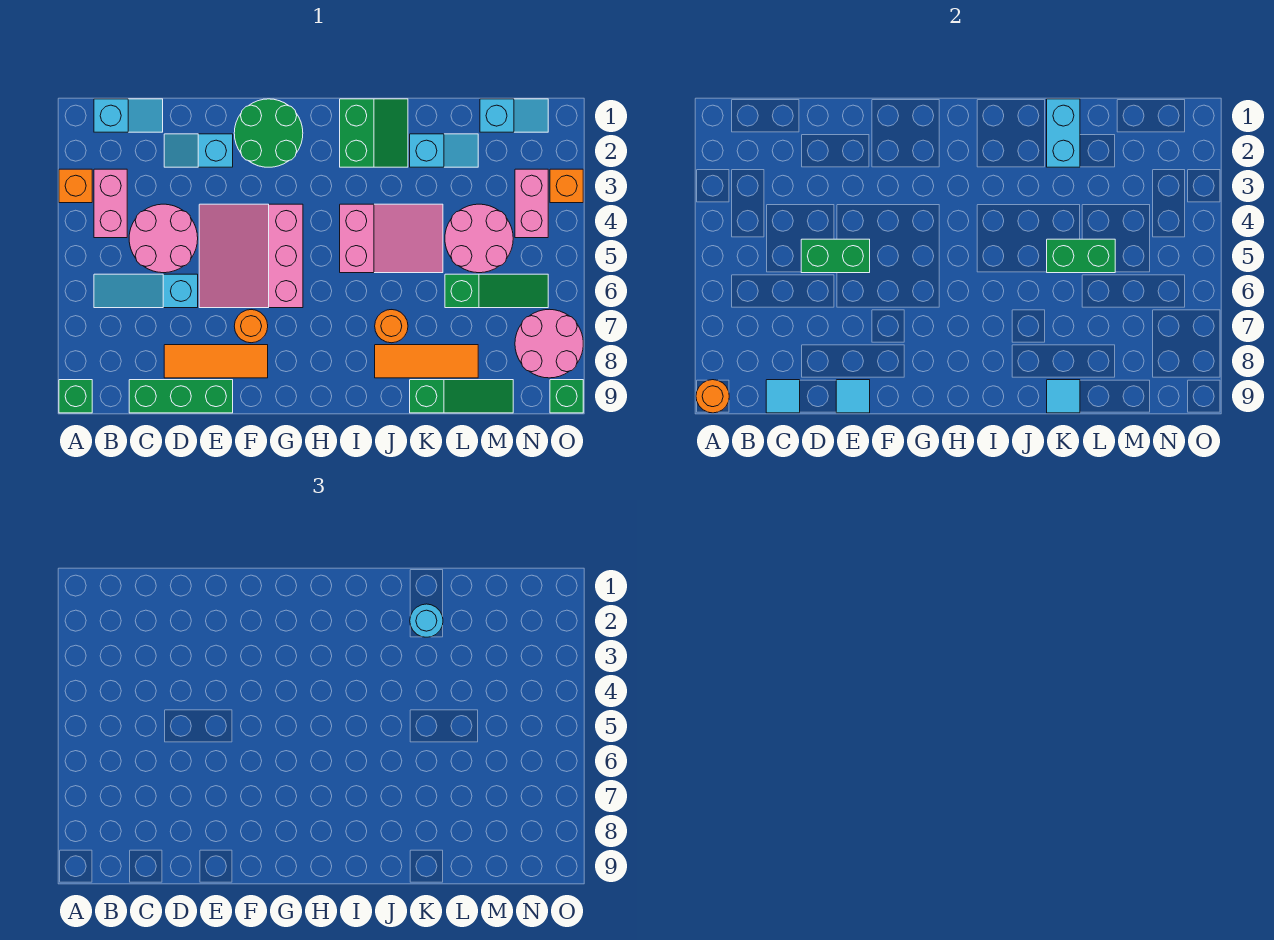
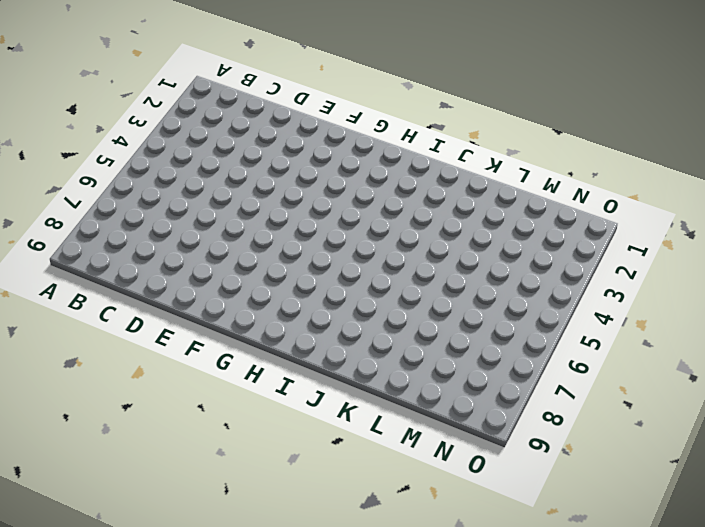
none -> orange 1x1 brick [59,169,92,203]
none -> green 1x1 brick [59,380,92,413]
none -> cyan 1x2 slope [94,99,163,132]
none -> pink 1x2 brick [94,169,127,238]

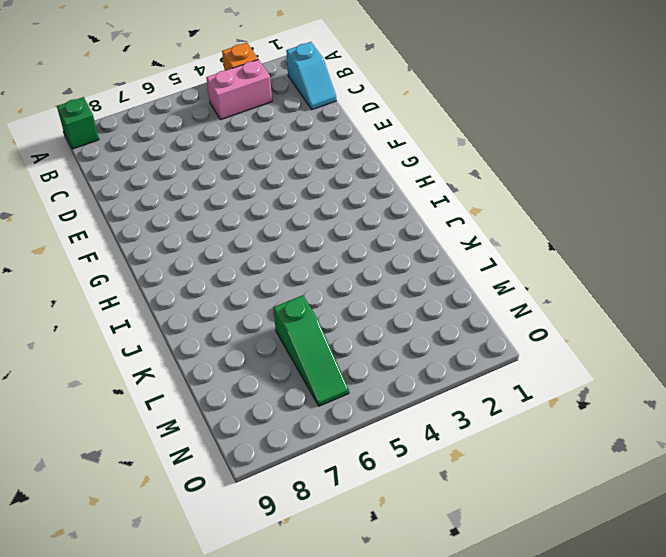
none -> cyan 1x3 slope [94,274,198,308]
none -> pink 2x2 round brick [129,204,198,273]
none -> green 1x3 brick [129,380,233,413]
none -> cyan 1x2 slope [164,134,233,167]

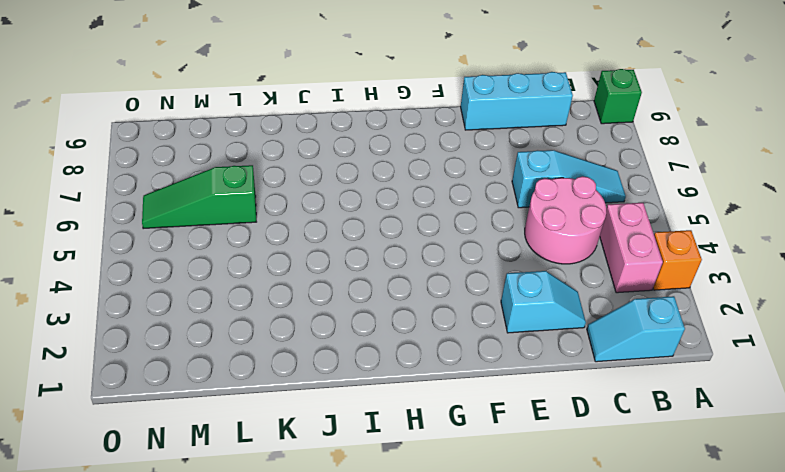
cyan 1x3 brick [461,72,573,130] -> green 1x3 brick [129,380,233,413]
none -> orange 1x3 tile [164,345,268,378]
none -> pink 3x3 slope [199,204,303,308]
none -> green 2x2 round brick [234,99,303,167]
none -> orange 1x1 round brick [234,310,268,343]

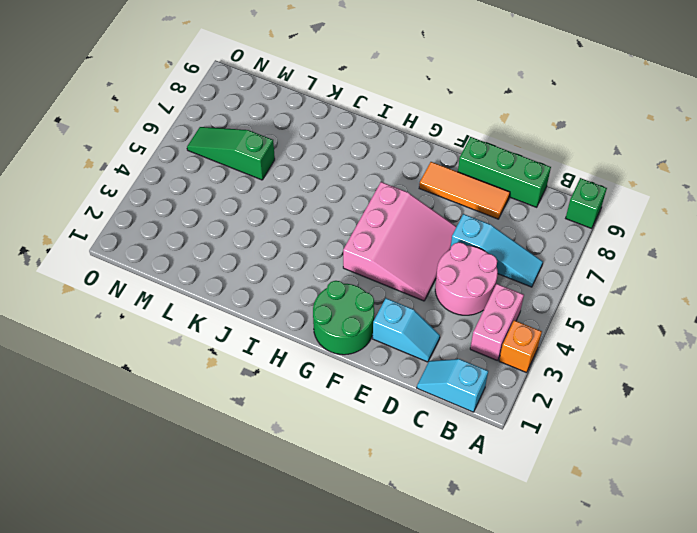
none -> orange 1x1 round brick [234,310,268,343]
none -> green 2x2 slope [340,99,408,167]
none -> pink 2x3 slope [340,204,443,273]
none -> orange 1x1 round brick [375,310,408,343]

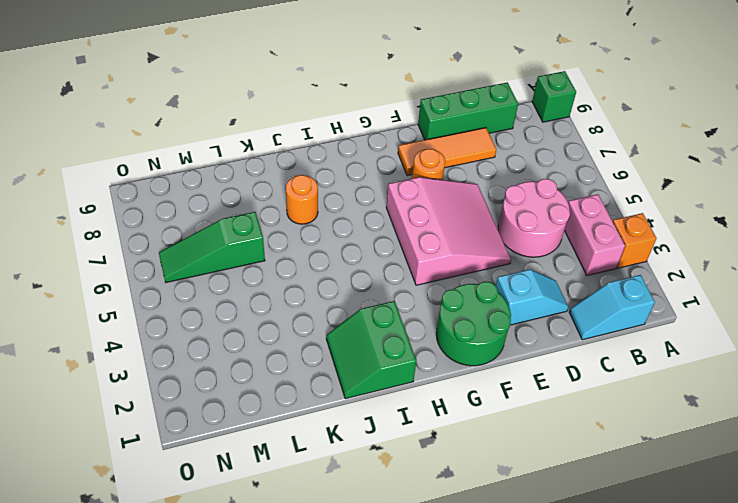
none -> cyan 1x3 slope [94,274,198,308]
none -> pink 2x3 slope [340,204,443,273]
none -> orange 1x3 tile [375,345,478,378]
none -> cyan 1x2 slope [410,134,478,167]

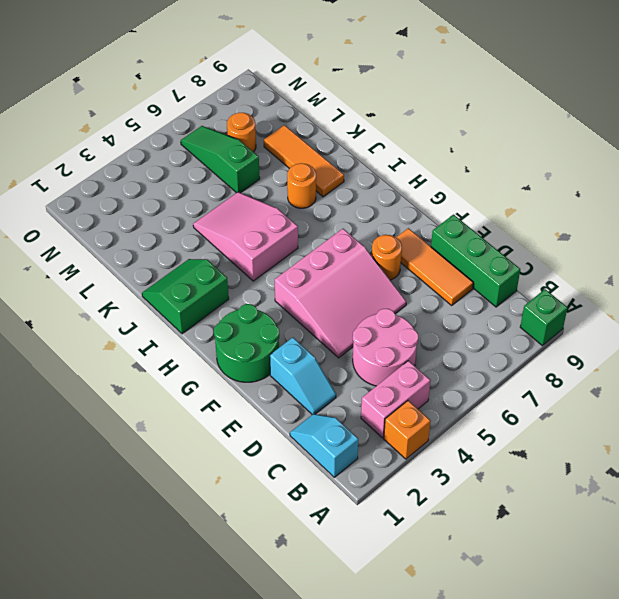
orange 1x1 round brick [227,113,256,152] -> orange 1x1 round brick moved to [696,380,729,413]
none -> cyan 1x3 slope [94,274,198,308]
none -> cyan 1x2 slope [410,134,478,167]
none -> green 1x3 slope [410,380,513,413]
none -> pink 2x2 round brick [445,204,513,273]

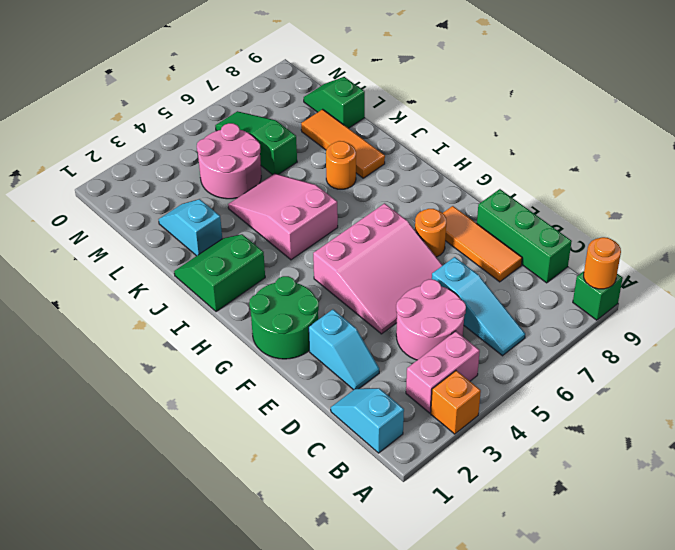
green 1x2 slope [304,77,365,128] -> green 1x3 slope [410,380,513,413]
none -> cyan 1x2 slope [480,99,548,132]
none -> pink 1x2 brick [515,169,548,238]
none -> pink 2x2 round brick [515,309,583,378]
none -> orange 1x1 brick [550,169,583,203]

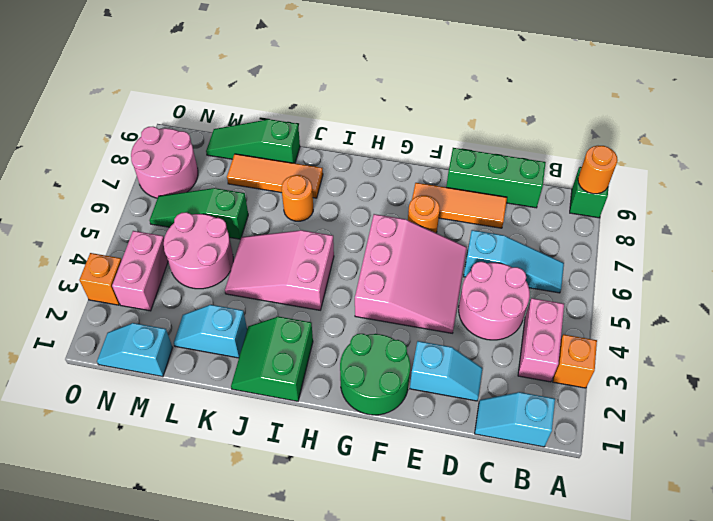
none -> green 1x1 brick [550,380,583,413]
none -> cyan 1x1 tile [766,380,800,413]
none -> green 1x2 brick [801,239,870,273]
none -> cyan 1x1 tile [836,380,870,413]

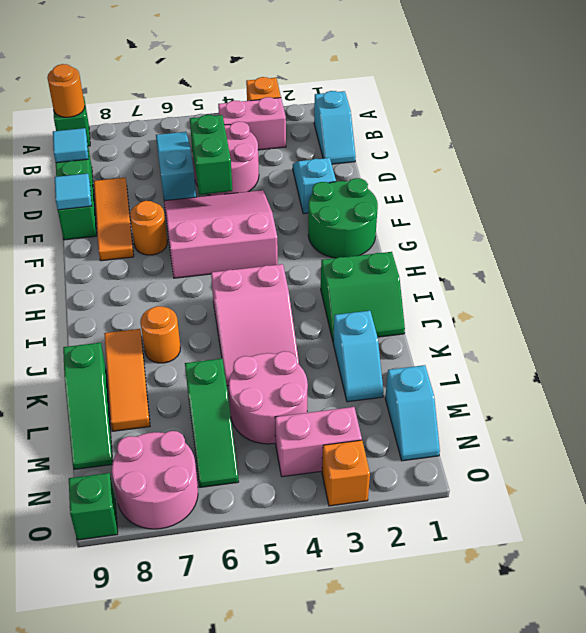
none -> cyan 1x2 brick [1047,99,1080,167]
none -> green 1x2 brick [1047,239,1115,273]
none -> cyan 1x1 tile [1047,380,1080,413]
none -> cyan 1x1 round brick [410,604,443,637]

